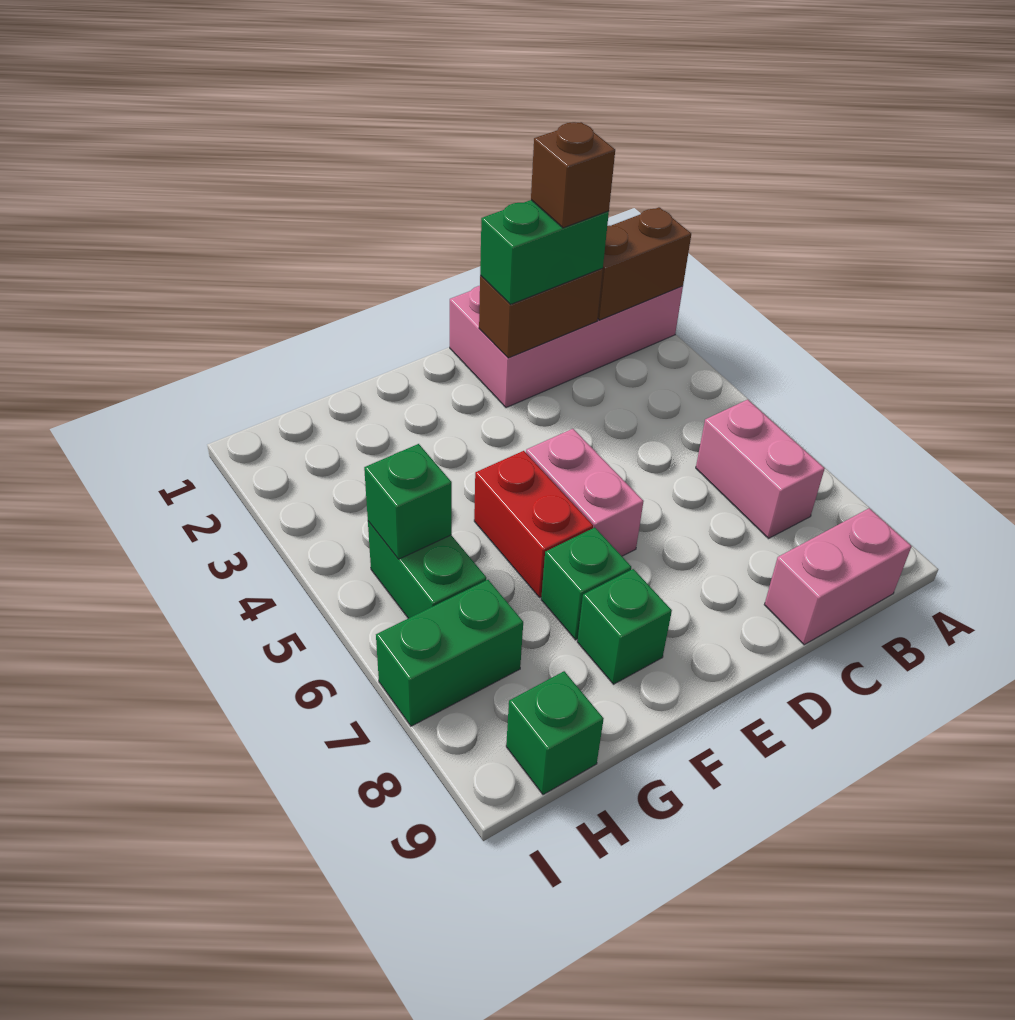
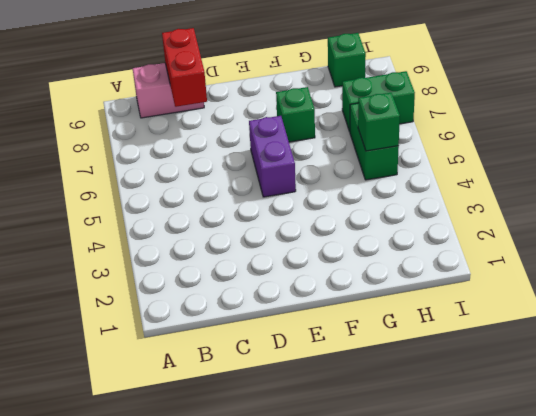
red 1x2 brick [162,28,207,107] -> red 1x2 brick moved to [474,451,593,597]
purple 1x2 brick [249,116,296,197] -> pink 1x2 brick [526,429,644,556]
none -> pink 2x4 brick [450,286,683,408]
none -> pink 1x2 brick [696,400,825,538]
none -> green 1x1 brick [577,569,672,684]

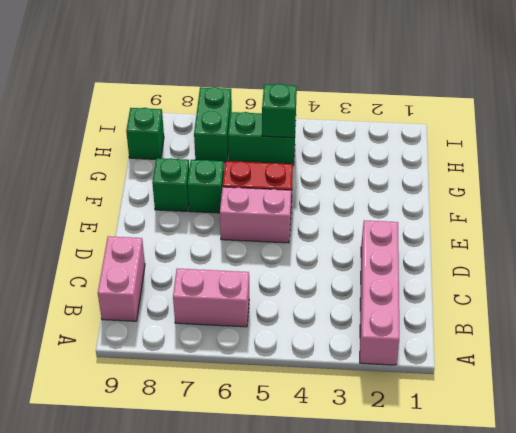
pink 1x4 brick [360,220,399,365] -> pink 2x4 brick [450,286,683,408]
none -> brown 1x2 brick [598,207,691,320]
none -> brown 1x2 brick [479,268,603,358]
none -> green 1x2 brick [480,200,609,304]

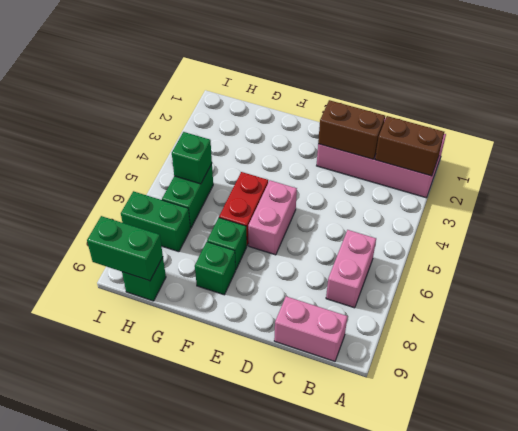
green 1x2 brick [87,216,163,281] -> green 1x2 brick moved to [480,200,609,304]
none -> brown 1x1 brick [531,122,615,228]

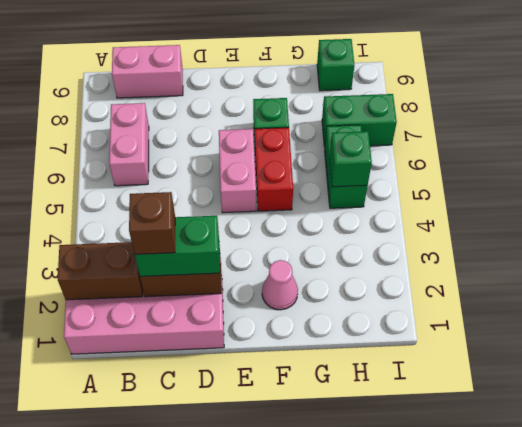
pink 1x1 cone [262,260,298,310] -> none
none -> green 1x1 brick [577,569,672,684]

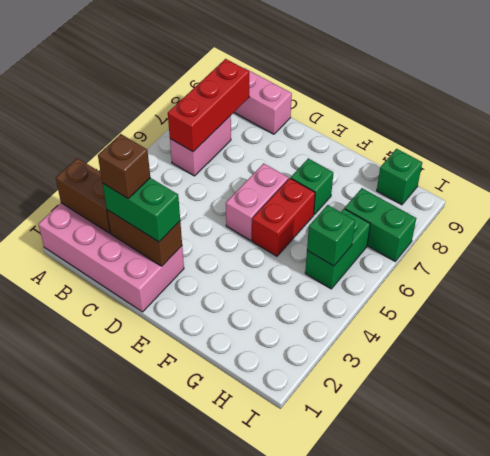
red 1x3 brick [168,59,249,152] -> none
none -> green 1x1 brick [577,569,672,684]

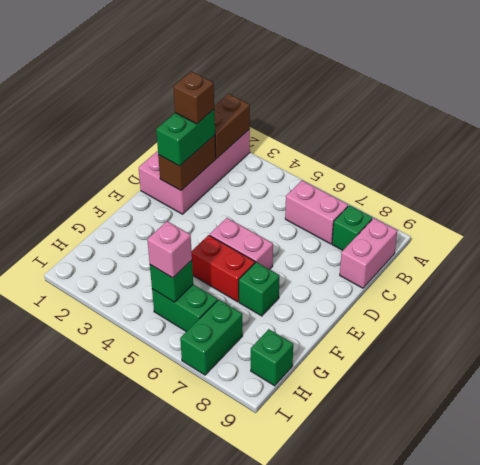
green 1x1 brick [332,205,373,250] -> green 1x1 brick moved to [577,569,672,684]
pink 1x1 brick [147,221,192,278] -> none

